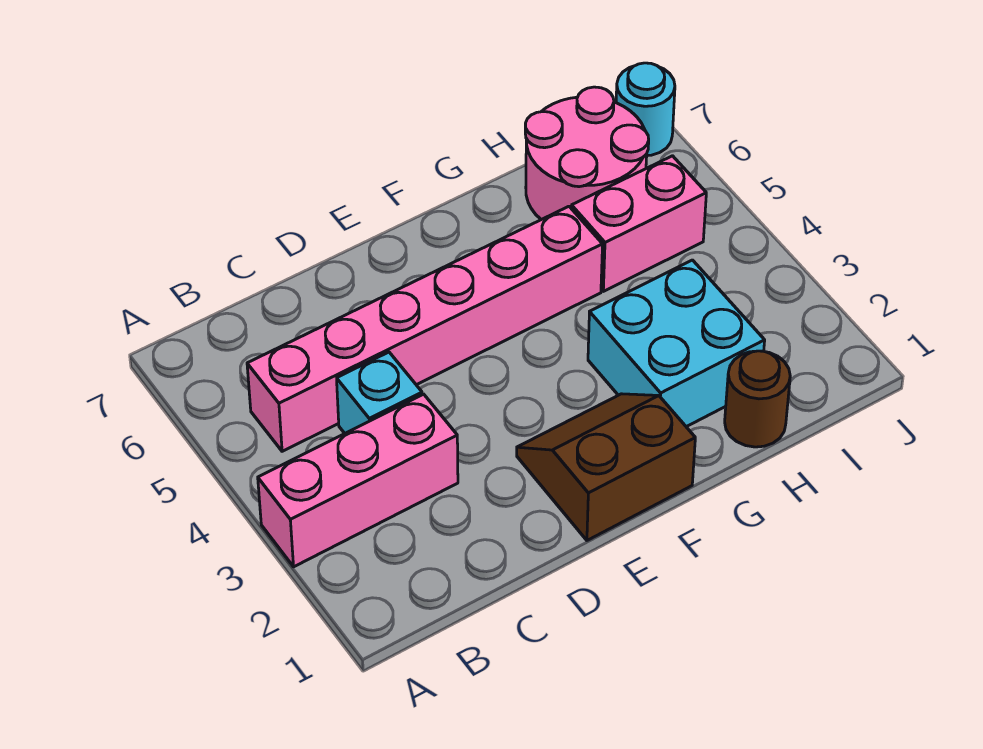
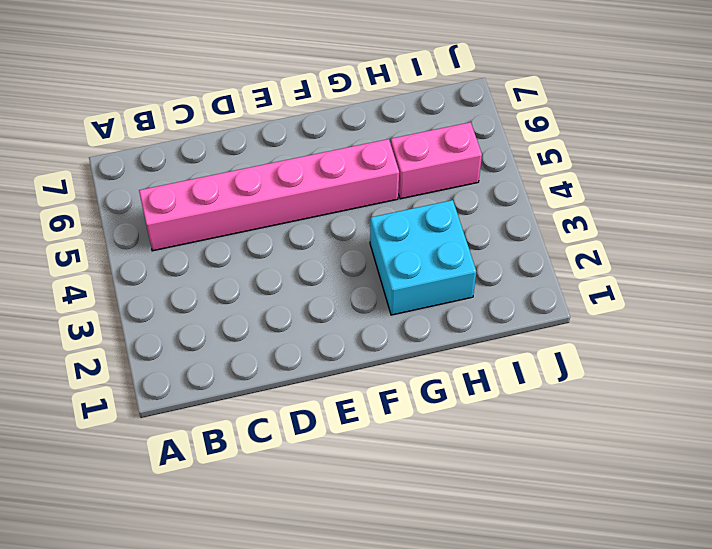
none -> pink 1x3 brick [258,394,458,567]
none -> cyan 1x1 brick [337,352,422,433]

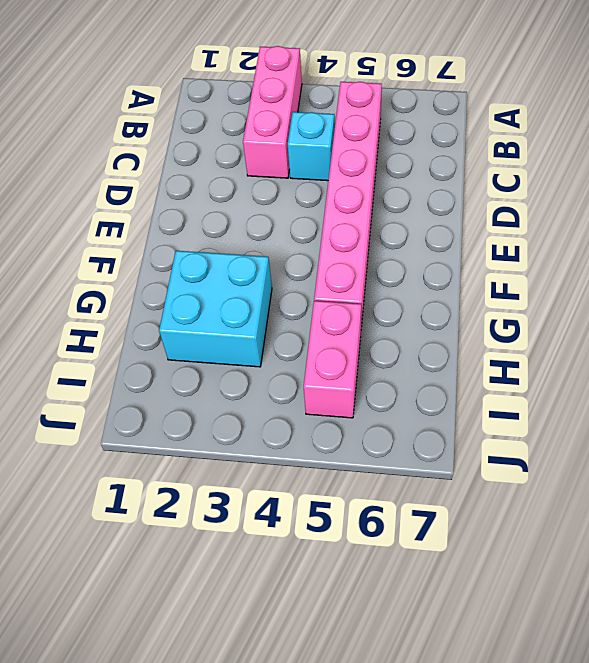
none -> brown 2x2 slope [517,394,695,540]
none -> brown 1x1 round brick [725,351,790,447]

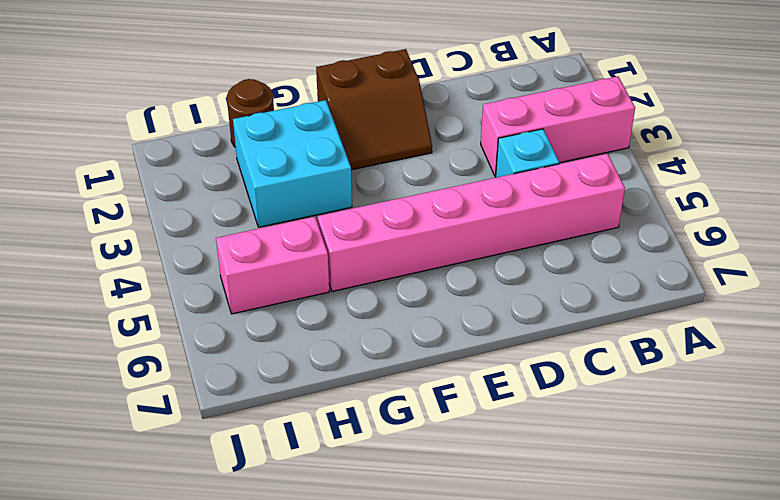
none -> pink 2x2 round brick [525,87,649,220]
none -> cyan 1x1 round brick [616,63,675,156]

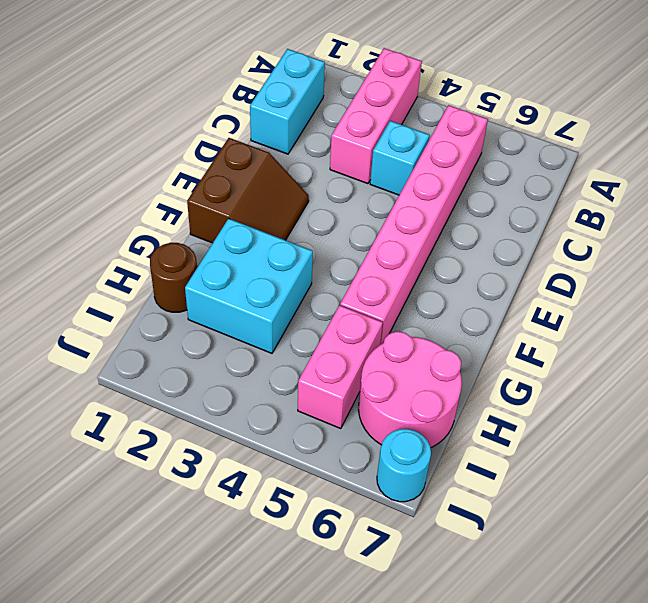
cyan 1x2 brick [250,49,325,154] -> none

